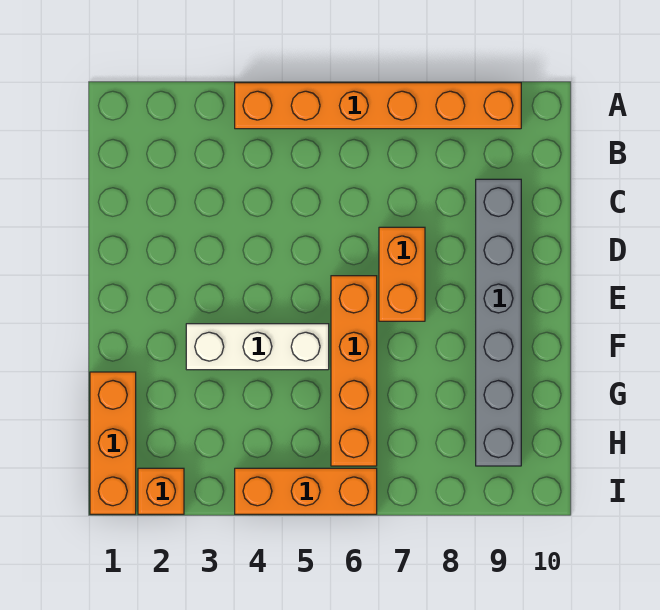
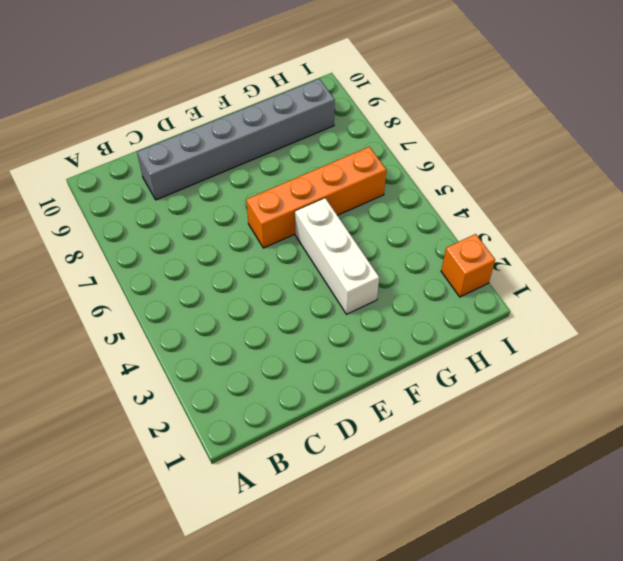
none -> orange 1x6 brick [235,83,521,129]
none -> orange 1x2 brick [379,227,425,321]

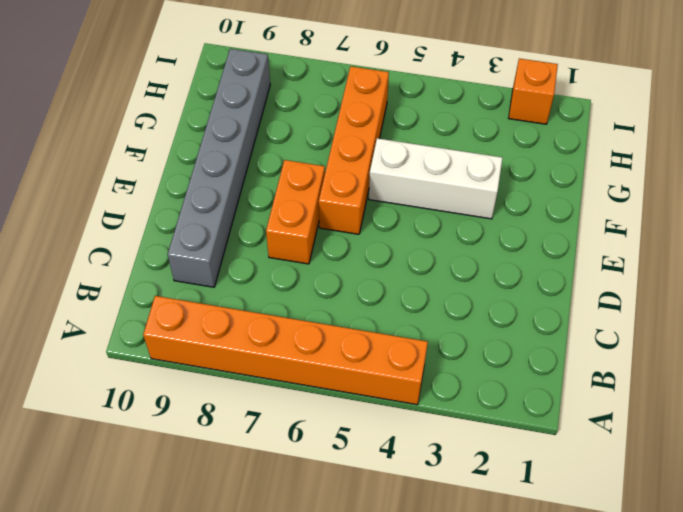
none -> orange 1x3 brick [90,372,136,514]
none -> orange 1x3 brick [235,468,377,514]

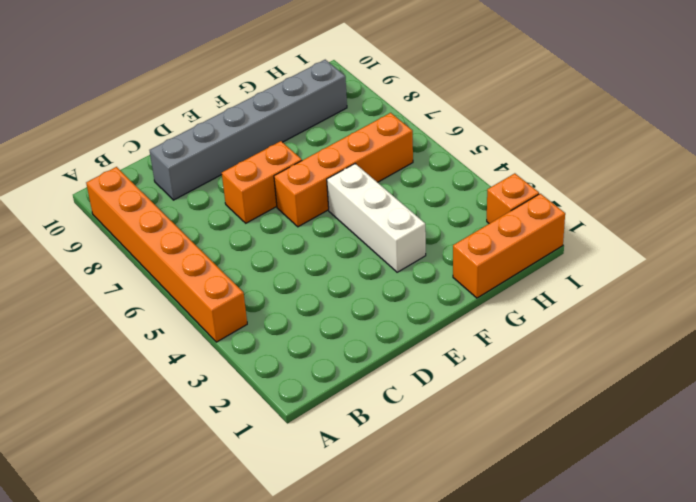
none -> orange 1x3 brick [235,468,377,514]

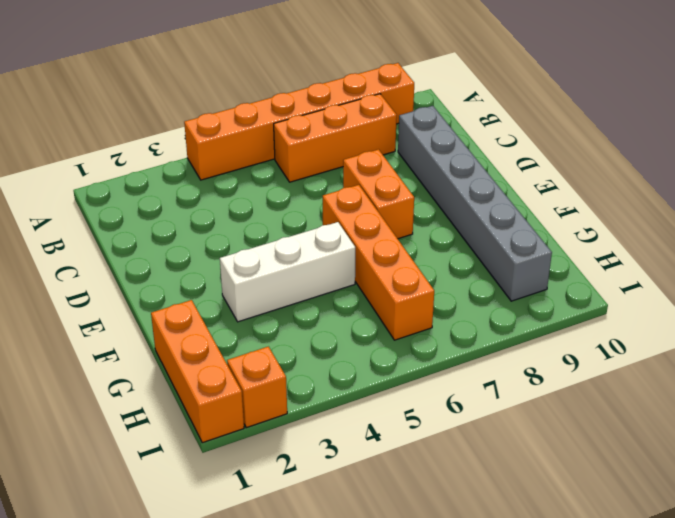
orange 1x3 brick [274,94,397,182] -> orange 1x3 brick moved to [235,468,377,514]

